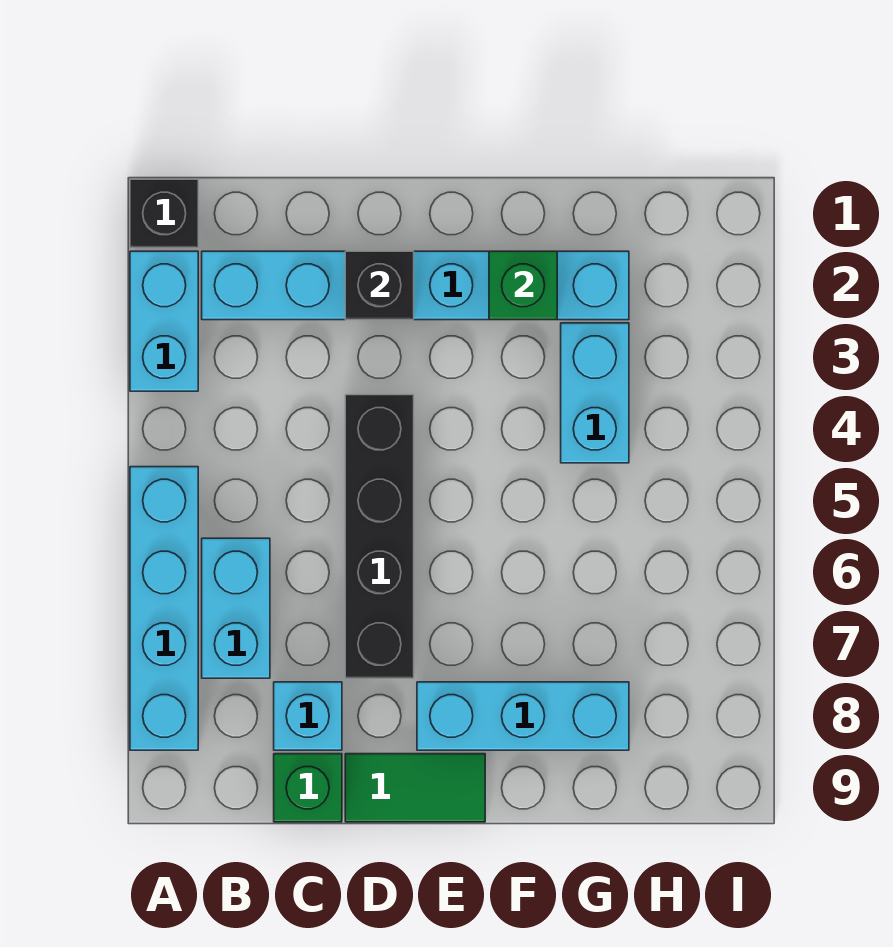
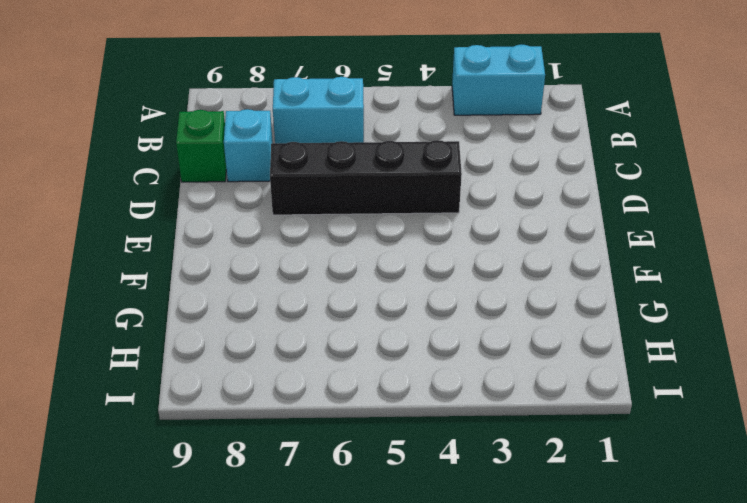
none -> black 1x1 brick [130,179,198,248]
none -> cyan 1x4 brick [130,467,198,750]
none -> cyan 1x6 brick [202,251,629,320]

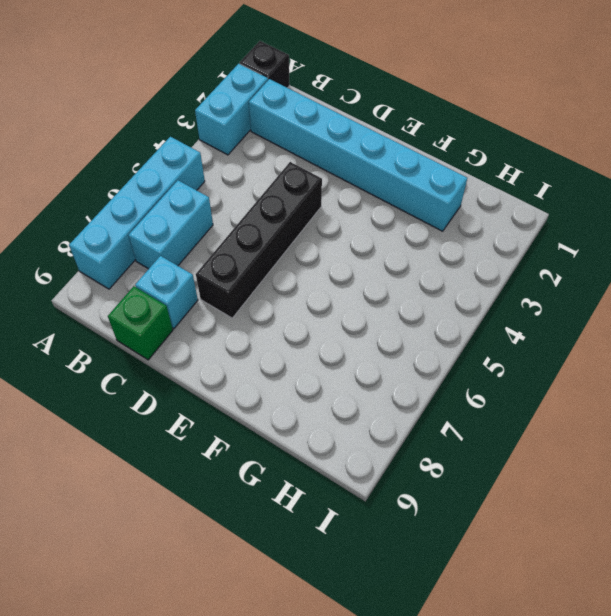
none -> green 1x2 tile [345,754,485,822]
none -> cyan 1x3 brick [417,682,629,750]
none -> cyan 1x2 brick [561,323,629,463]

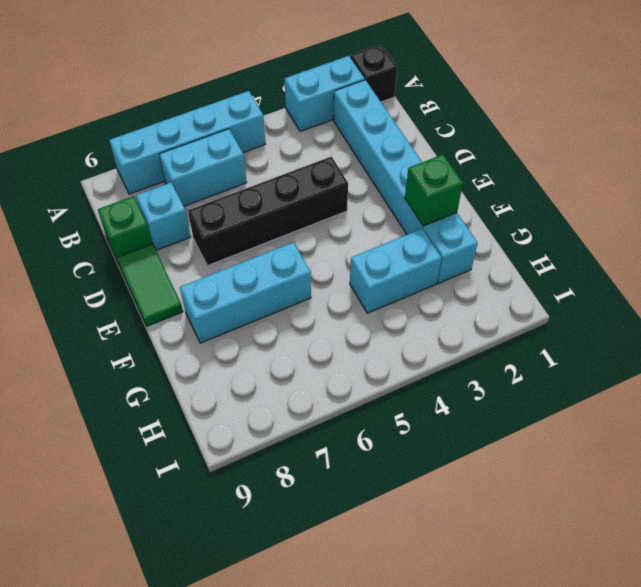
cyan 1x3 brick [180,242,311,343] -> cyan 1x3 brick turned to [417,682,629,750]
none -> black 1x1 brick [345,251,414,320]

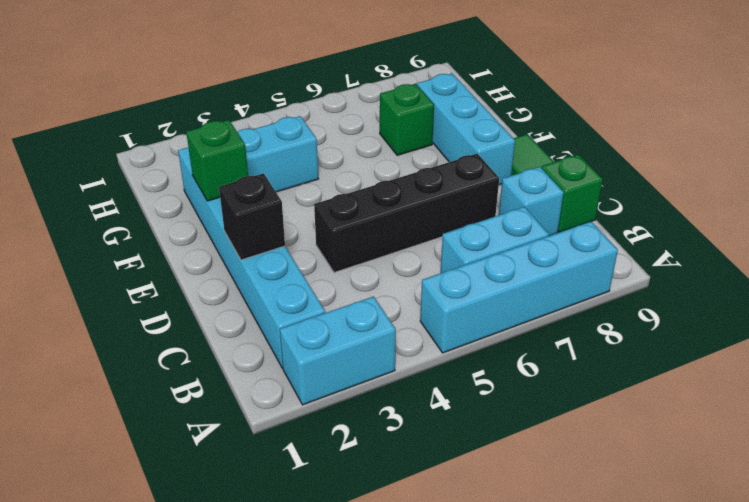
green 1x1 brick [380,84,434,155] -> none
none -> black 1x1 brick [130,179,198,248]

